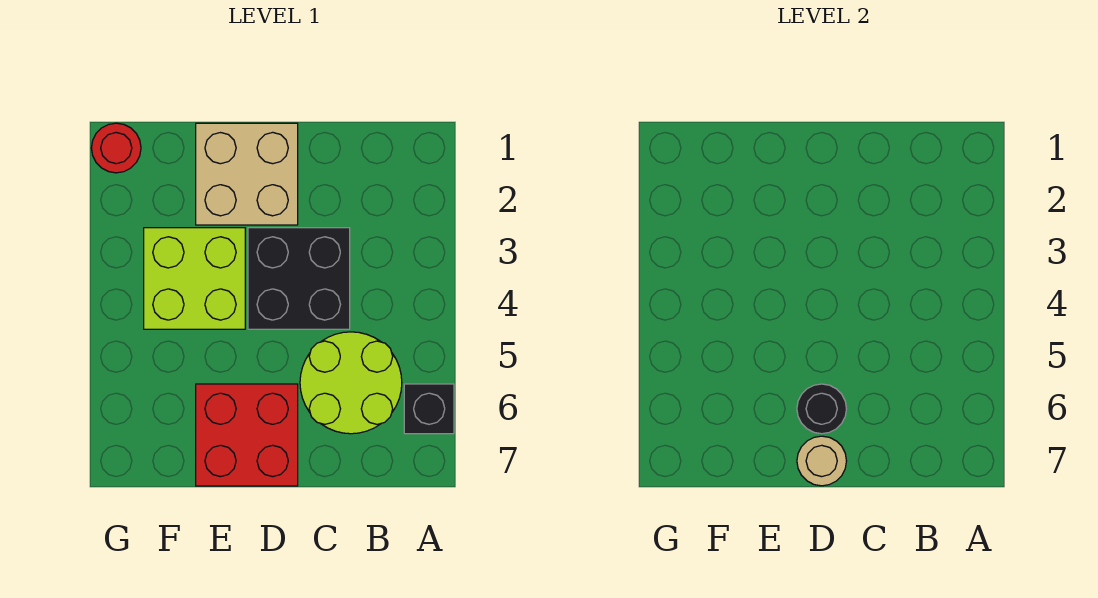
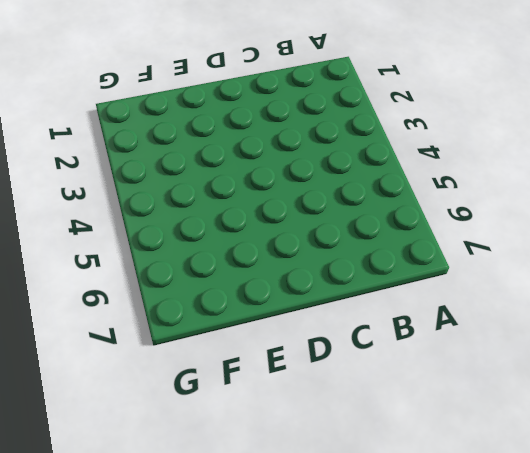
none -> black 1x1 brick [404,384,454,434]
none -> lime 2x2 round brick [300,332,402,434]

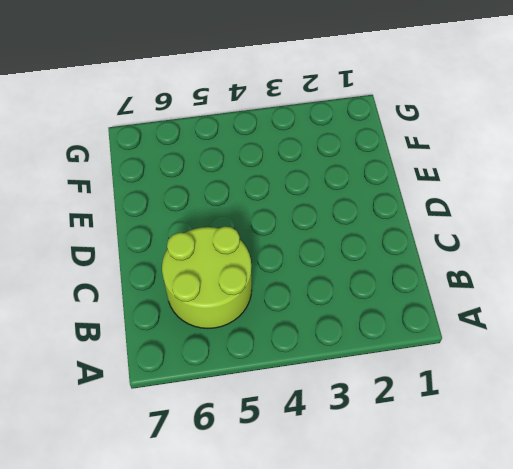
none -> black 1x1 brick [404,384,454,434]
none -> black 2x2 brick [248,228,350,329]

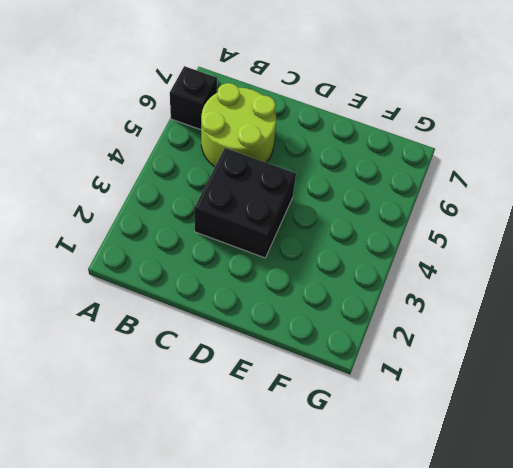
none -> tan 2x2 brick [196,123,298,225]
none -> red 2x2 brick [196,384,298,486]

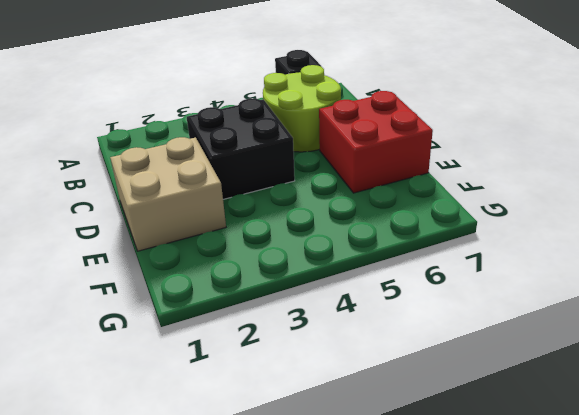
none -> lime 2x2 brick [144,228,245,329]
none -> red 1x1 round brick [91,123,141,173]

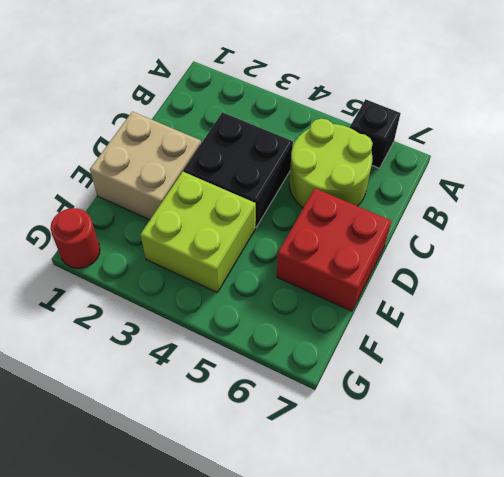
none -> black 1x1 round brick [797,384,846,434]
none -> tan 1x1 round brick [797,436,846,486]

